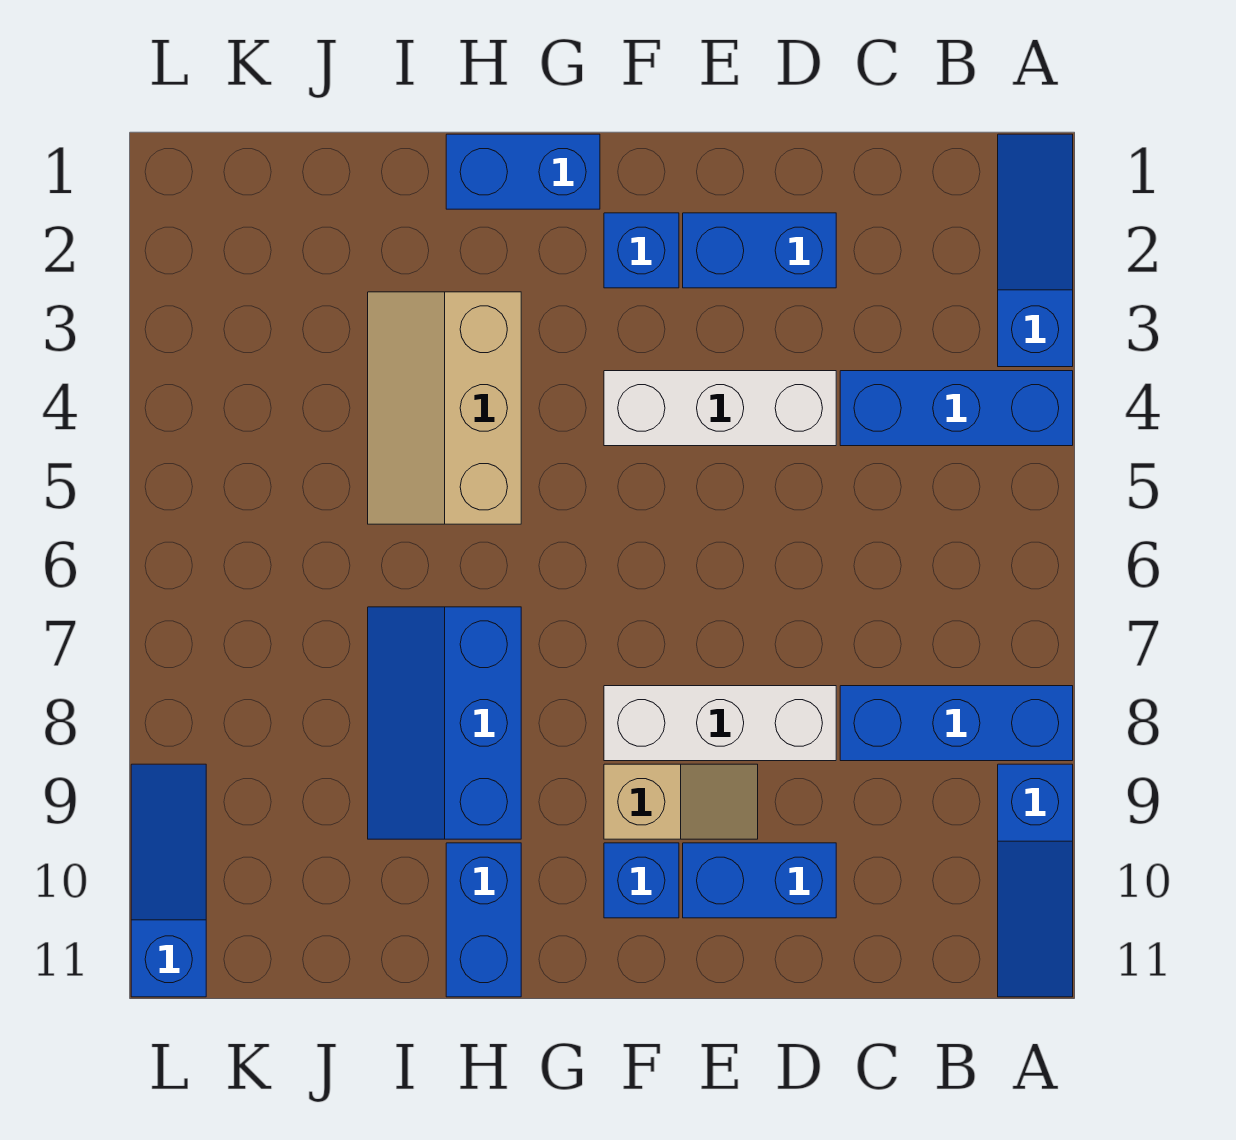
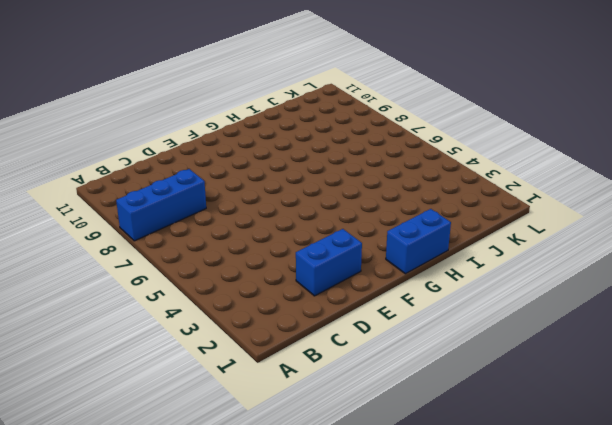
none -> blue 1x3 slope [998,134,1073,367]
none -> blue 1x3 brick [840,371,1073,446]
none -> blue 1x3 slope [998,764,1073,997]

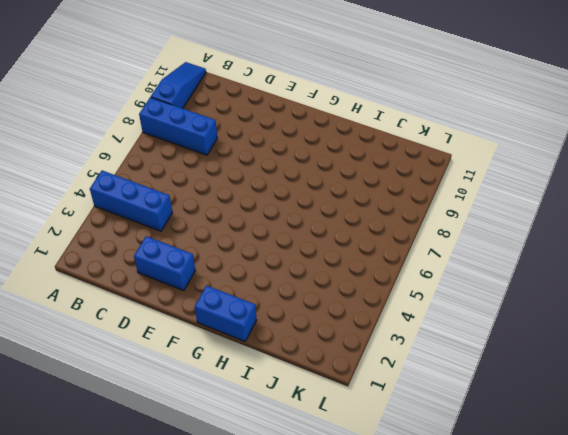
none -> blue 1x3 slope [998,134,1073,367]
none -> white 1x3 brick [604,371,836,446]
none -> white 1x3 brick [604,686,836,761]

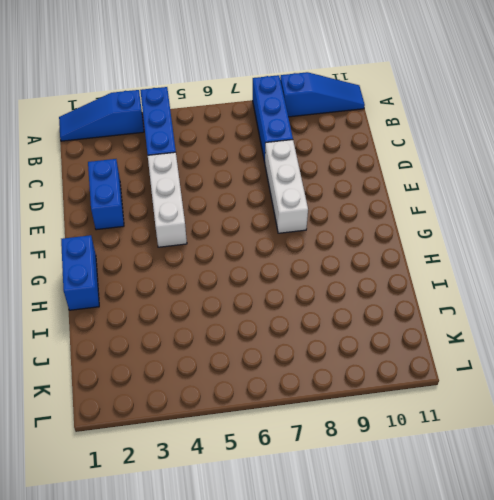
none -> blue 1x2 brick [683,843,836,918]
none -> tan 1x2 slope [604,764,758,839]
none -> blue 1x1 brick [604,213,679,288]

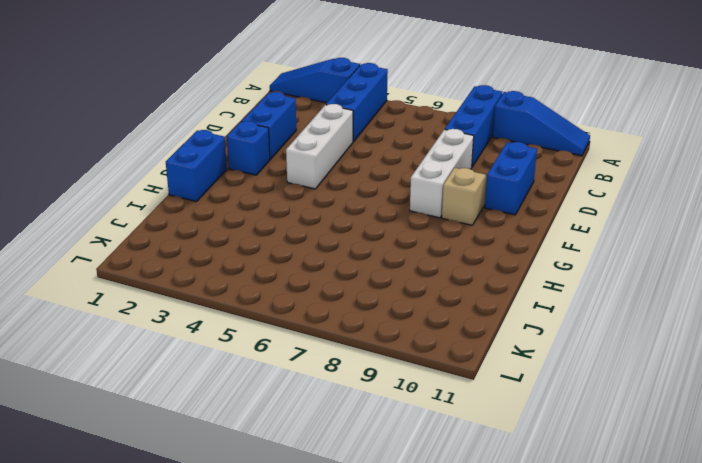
none -> blue 1x1 brick [604,843,679,918]
none -> tan 2x3 slope [368,292,521,524]
none -> blue 2x3 slope [368,607,521,839]

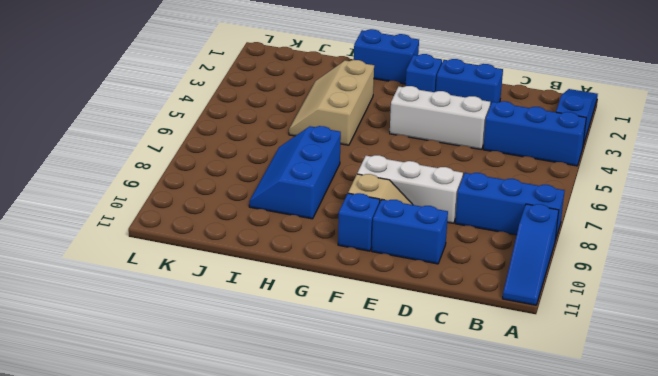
none -> blue 1x2 brick [446,843,521,997]
none -> blue 1x3 slope [131,764,206,997]

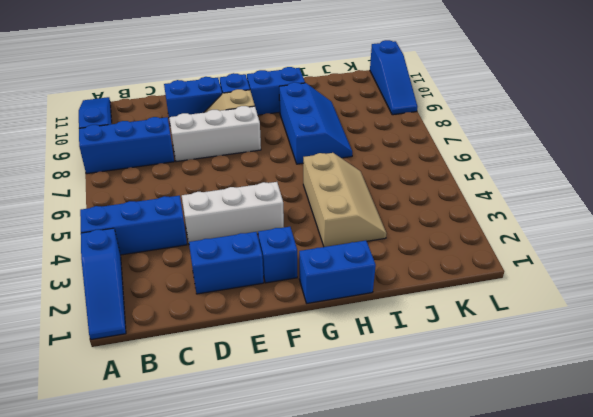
blue 1x2 brick [247,67,305,115] -> blue 1x2 brick turned to [446,843,521,997]

